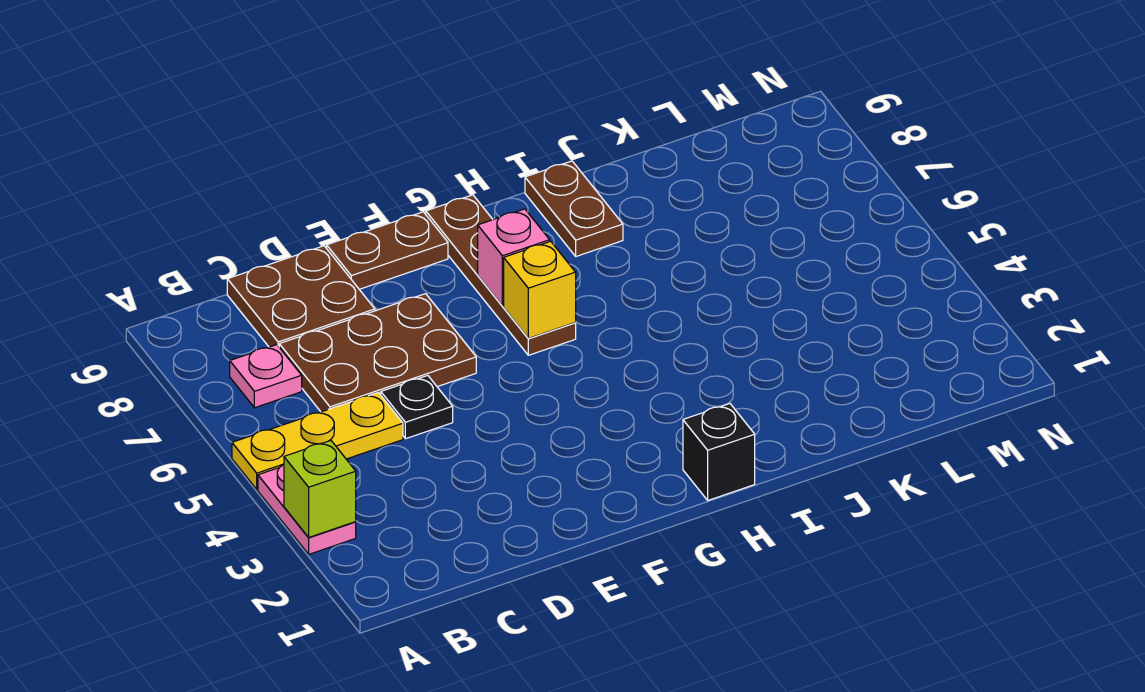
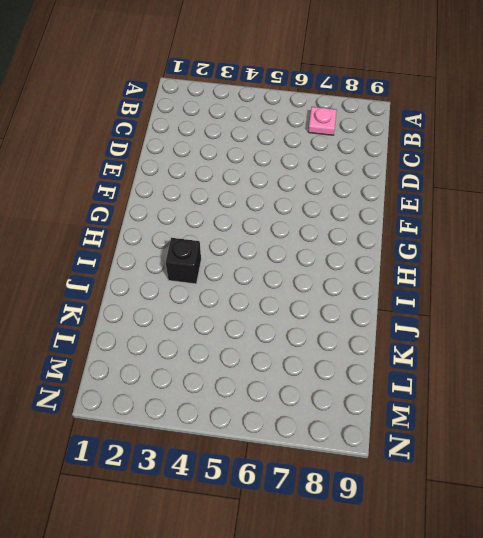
black 1x1 brick [166,238,201,284] -> black 1x1 brick moved to [683,404,755,500]
none -> pink 1x2 plate [258,465,356,554]
none -> yellow 1x3 plate [232,393,403,489]
none -> brown 2x3 plate [279,294,476,412]

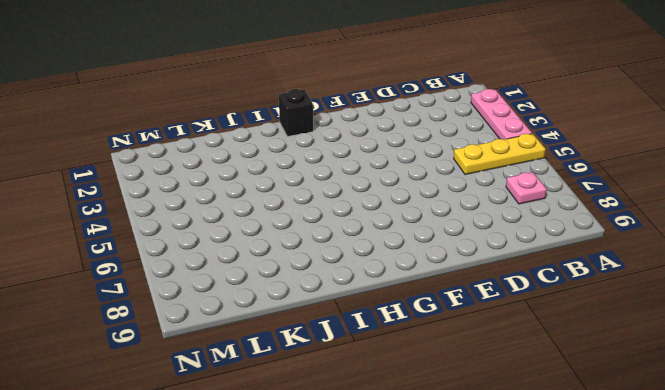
pink 1x3 plate [471,89,532,140] -> pink 1x2 plate [258,465,356,554]
none -> brown 2x3 plate [279,294,476,412]
none -> brown 2x2 plate [227,246,375,347]
none -> black 1x1 plate [381,376,453,439]

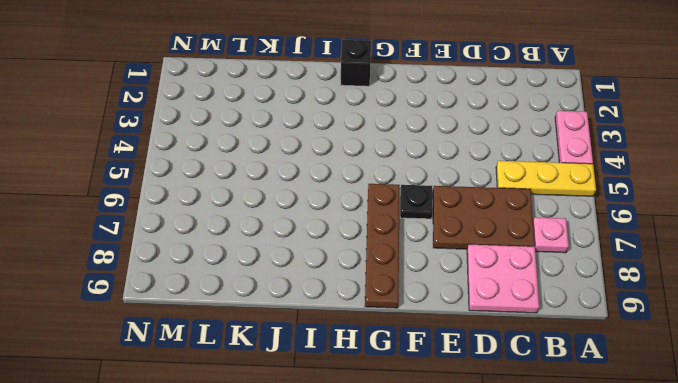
pink 2x2 plate [467,244,539,313] -> brown 2x2 plate [227,246,375,347]
black 1x1 plate [400,185,433,219] -> black 1x1 plate moved to [381,376,453,439]
none -> brown 1x2 plate [327,212,448,289]
none -> brown 1x2 plate [525,161,623,256]
none -> lime 1x1 brick [284,441,356,537]

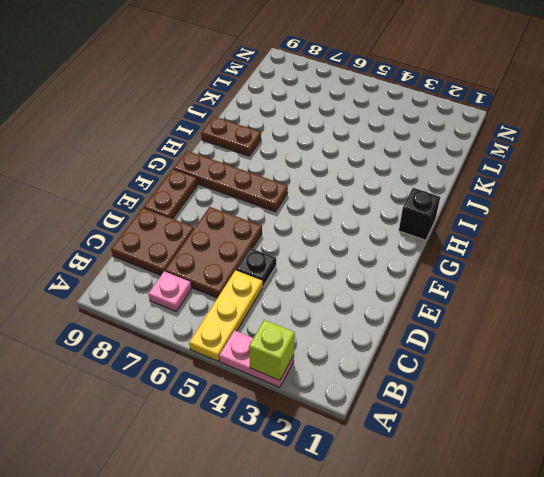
none -> yellow 1x1 brick [504,241,576,338]
none -> pink 1x1 brick [478,209,550,306]

